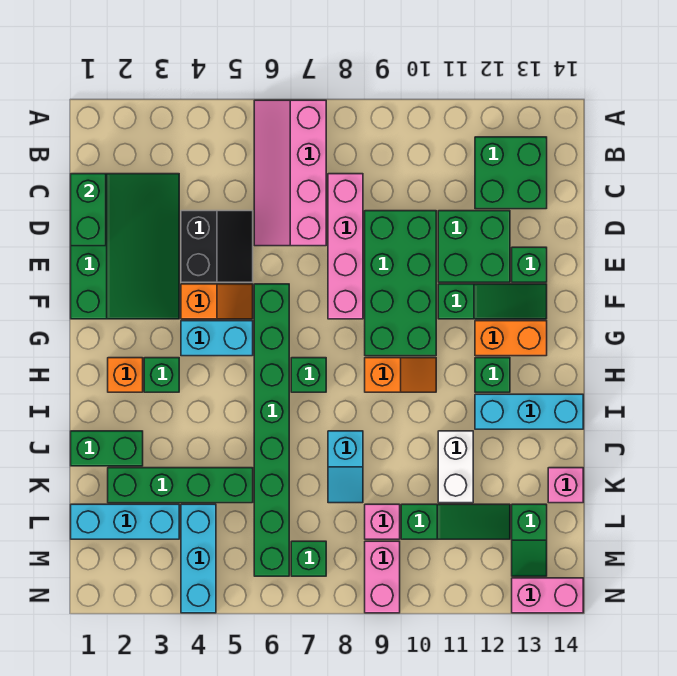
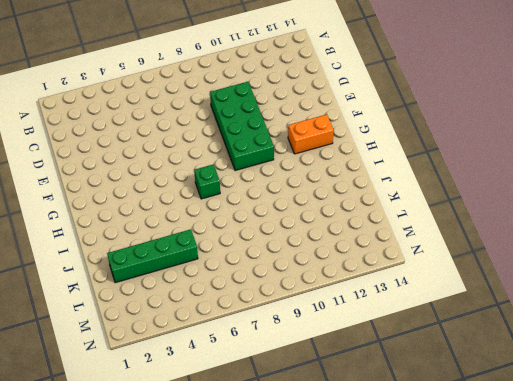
none -> pink 2x4 slope [254,100,326,246]
none -> green 2x2 brick [475,137,547,209]
none -> green 3x4 slope [71,174,179,319]
none -> pink 1x4 brick [328,174,363,319]

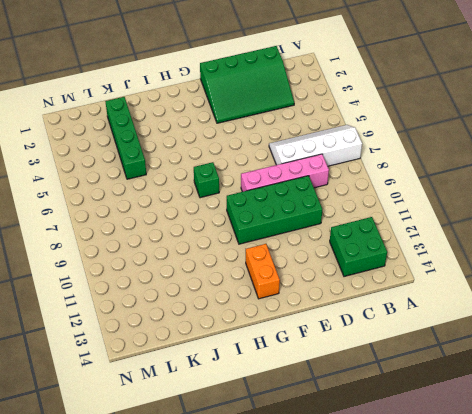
white 2x4 slope [269,125,362,166] -> pink 2x4 slope [254,100,326,246]
none -> black 2x2 slope [181,211,253,282]
none -> green 2x2 brick [438,211,510,282]
none -> green 1x1 brick [512,247,547,282]
none -> orange 1x2 slope [181,284,253,319]

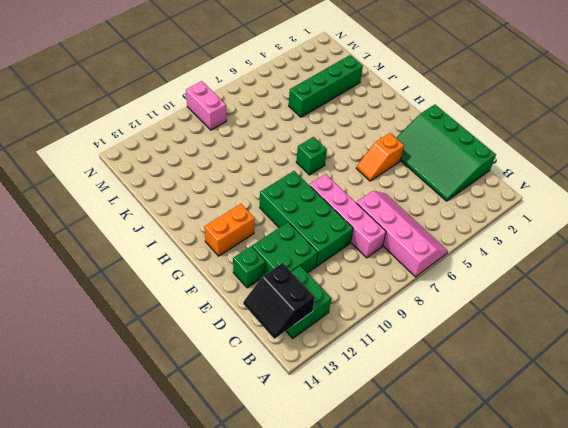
black 2x2 slope [243,263,315,339] -> black 2x2 slope moved to [181,211,253,282]
none -> green 1x8 brick [254,284,289,576]
none -> green 1x3 slope [438,284,547,319]
none -> cyan 1x2 brick [181,321,253,356]
none -> orange 1x1 brick [108,358,143,392]

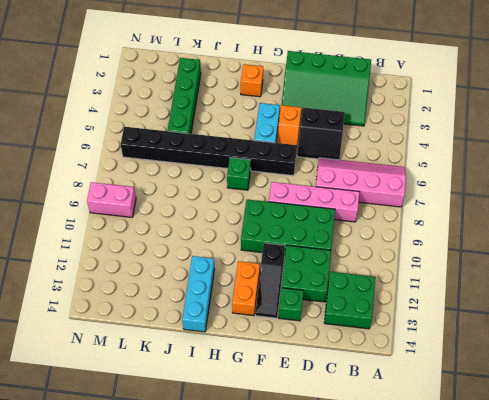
black 1x8 brick [121,127,297,176] -> green 1x8 brick [254,284,289,576]
black 1x3 slope [255,243,285,318] -> green 1x3 slope [438,284,547,319]
none -> green 1x1 brick [144,358,179,392]
none -> orange 1x2 slope [365,358,436,392]
none -> green 1x1 brick [475,358,510,392]
none -> green 1x2 brick [71,431,143,466]

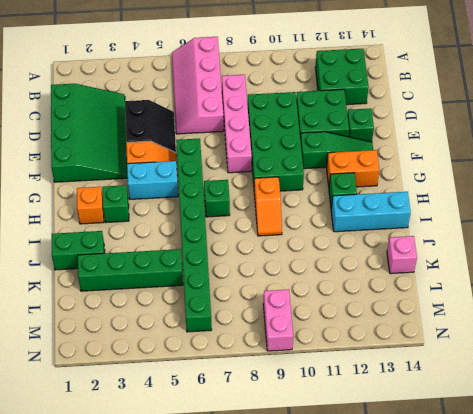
orange 1x2 slope [254,177,282,236] -> orange 1x2 slope turned to [365,358,436,392]
none -> cyan 1x2 slope [328,431,363,503]
none -> white 1x2 brick [438,431,473,503]
none -> cyan 1x3 brick [71,504,179,539]
none -> cyan 1x3 brick [181,504,216,613]

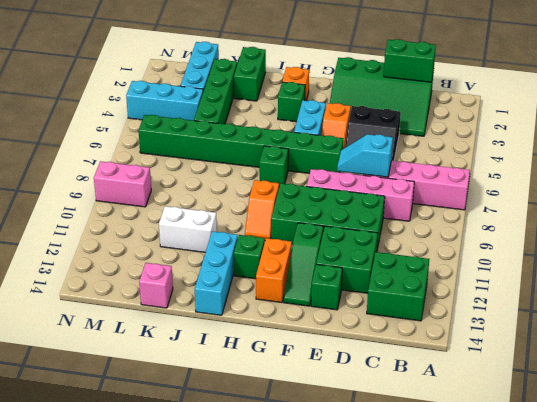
cyan 1x2 slope [337,134,393,177] -> cyan 1x2 slope moved to [328,431,363,503]
none -> pink 1x1 brick [365,504,400,539]
none -> green 1x3 slope [401,504,510,539]
none -> green 1x2 slope [512,504,547,576]
none -> green 1x1 brick [291,541,326,576]

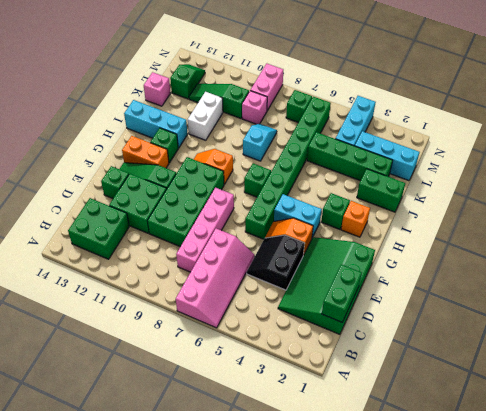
none -> pink 1x2 brick [512,578,583,613]

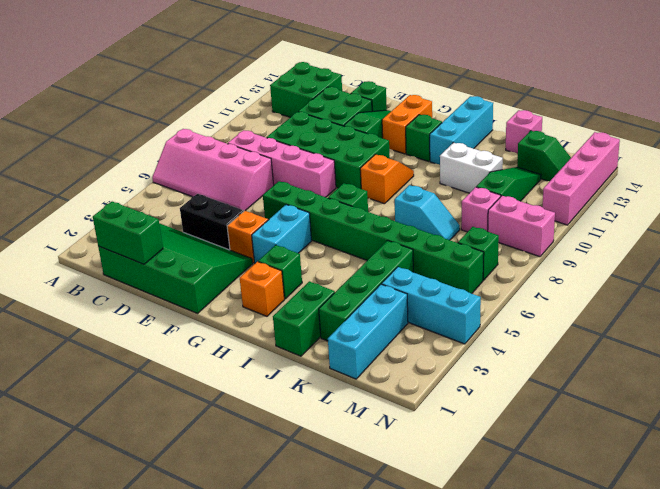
pink 1x4 brick [543,132,620,225] -> pink 1x2 brick [512,578,583,613]

